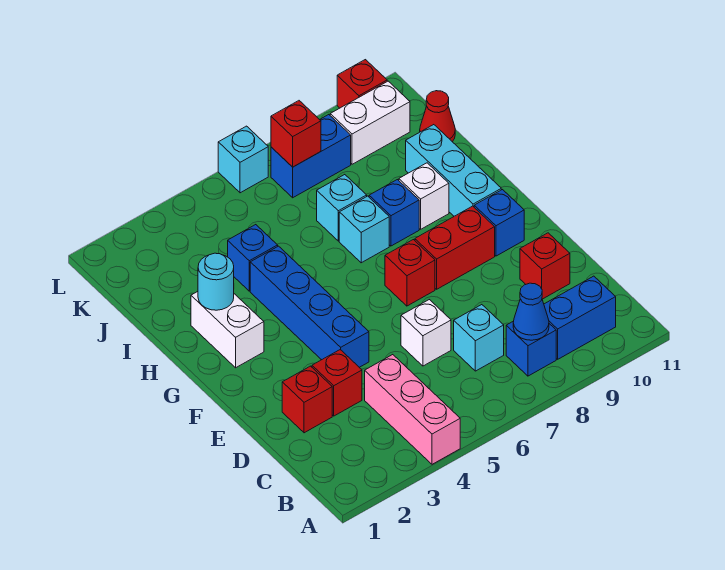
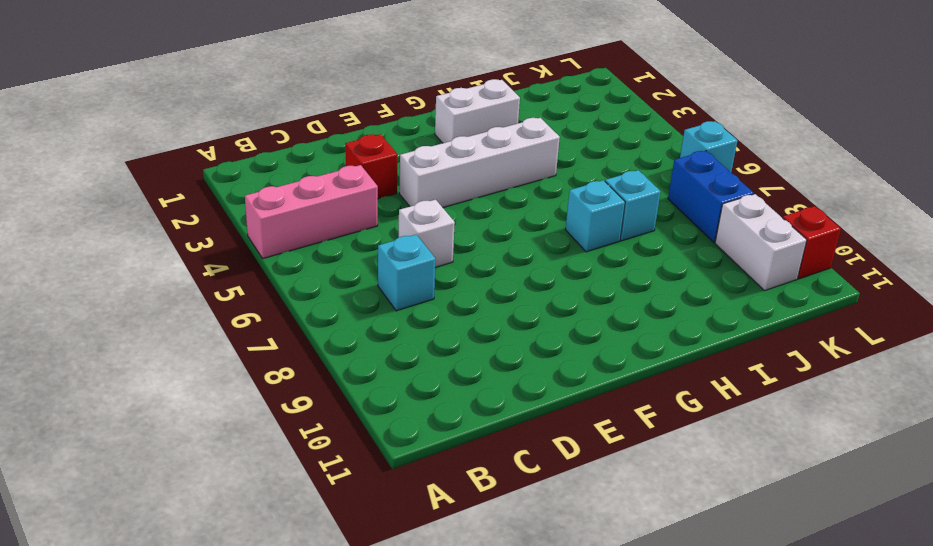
white 1x4 brick [400,118,560,207] -> blue 1x4 brick [250,246,369,367]
none -> blue 1x1 brick [506,321,556,376]
none -> blue 1x2 brick [544,276,616,359]
none -> red 1x1 brick [282,366,332,433]

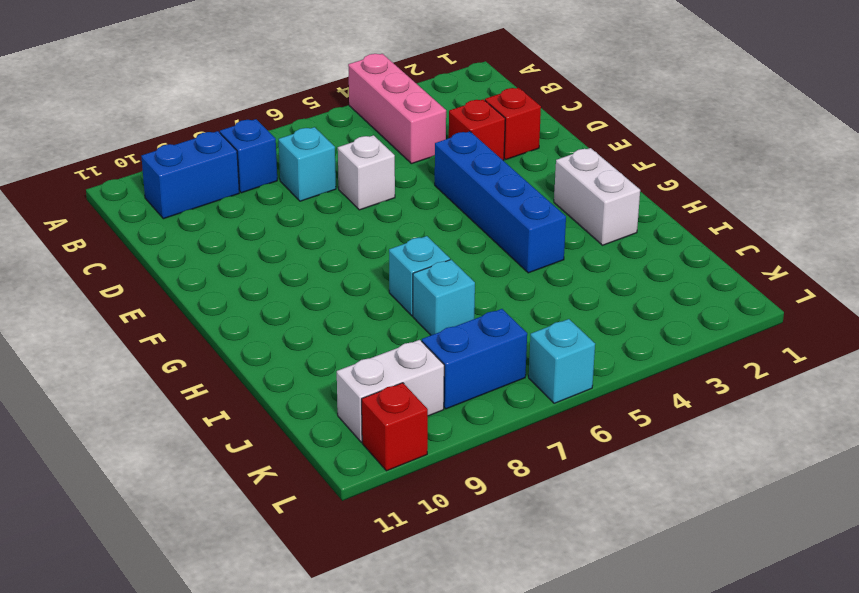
none -> red 1x1 brick [520,233,570,299]
none -> red 1x1 brick [385,240,435,306]
none -> red 1x2 brick [415,206,495,289]

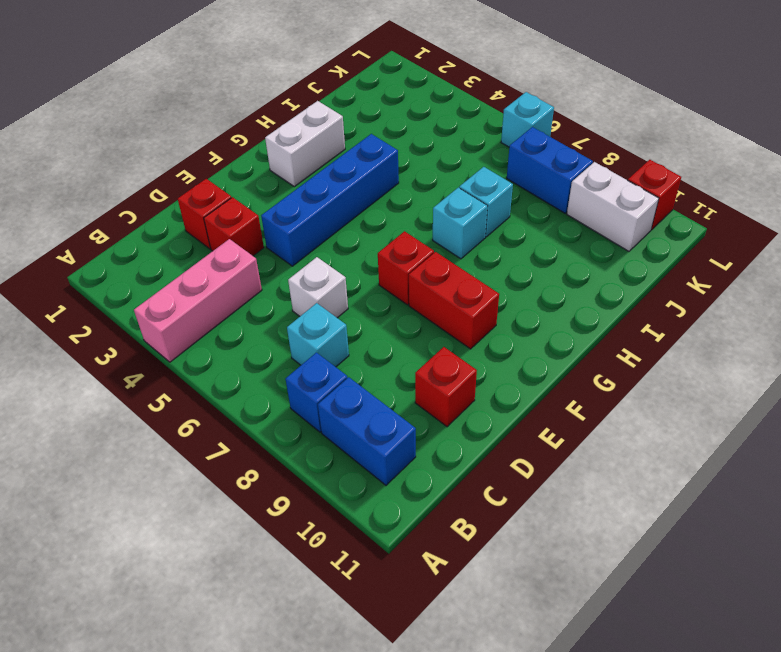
none -> blue 1x1 brick [474,190,524,256]
none -> cyan 1x3 brick [406,125,501,216]
none -> blue 1x1 brick [369,180,419,246]

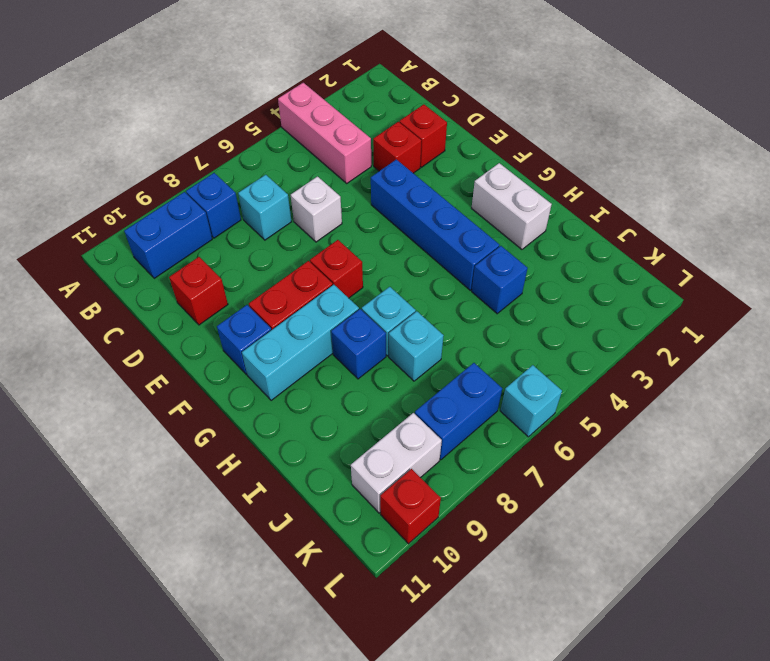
cyan 1x3 brick [242,285,359,401] -> cyan 1x3 brick turned to [406,125,501,216]
none -> white 1x1 brick [399,163,449,229]
none -> red 1x1 cone [420,91,455,142]
none -> blue 1x1 cone [513,283,549,340]

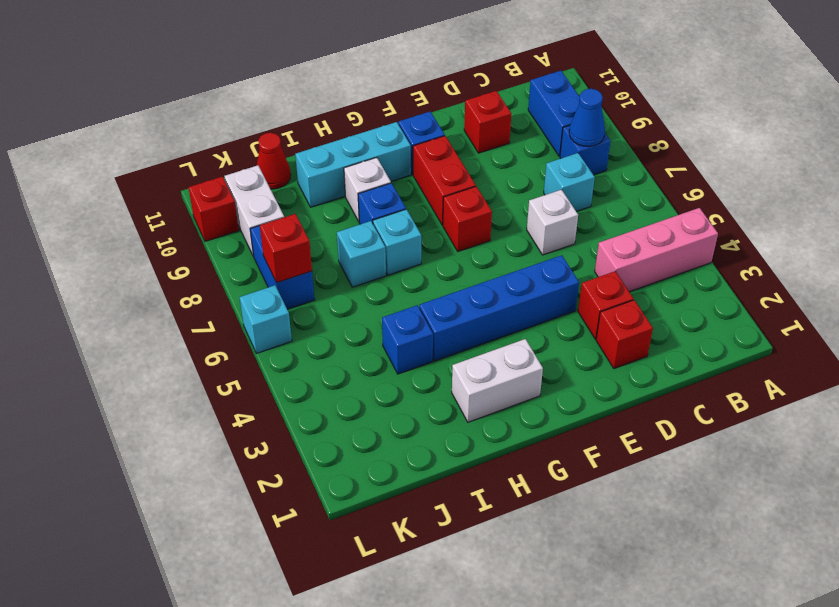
none -> cyan 1x1 round brick [198,253,234,310]

